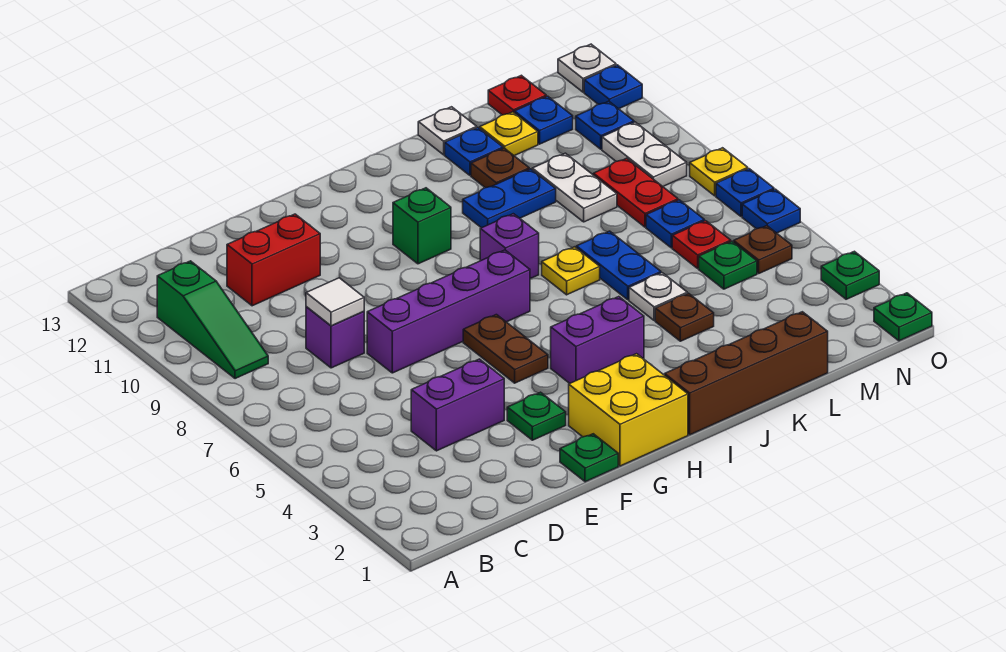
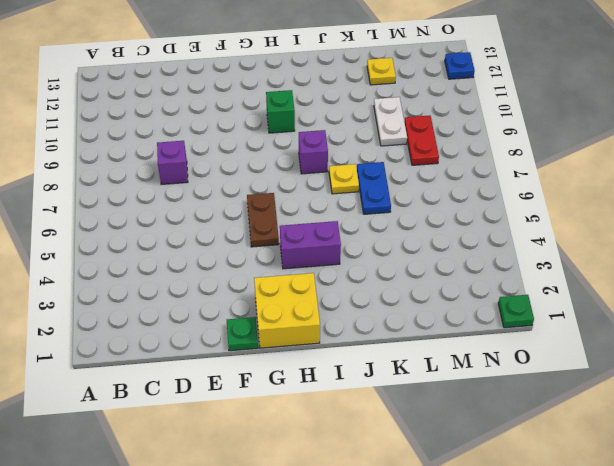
none -> green 1x3 slope [157,261,268,379]
none -> purple 1x2 brick [411,359,504,451]
none -> red 1x2 brick [227,214,320,306]
none -> purple 1x4 brick [367,250,530,373]

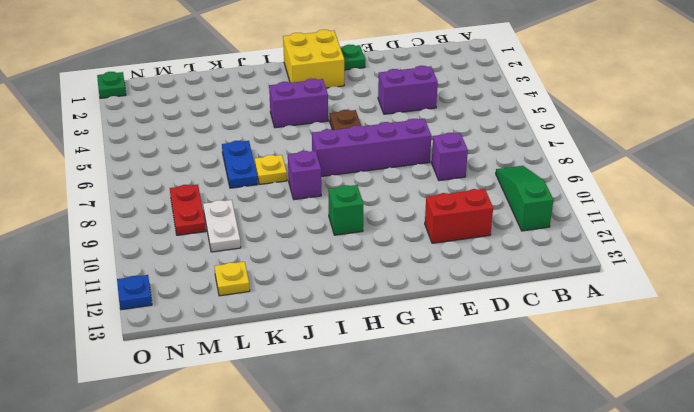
none -> green 1x1 plate [507,392,566,440]
none -> brown 1x4 brick [665,312,828,435]
none -> blue 1x2 plate [463,169,556,228]
none -> brown 1x1 plate [655,293,714,341]

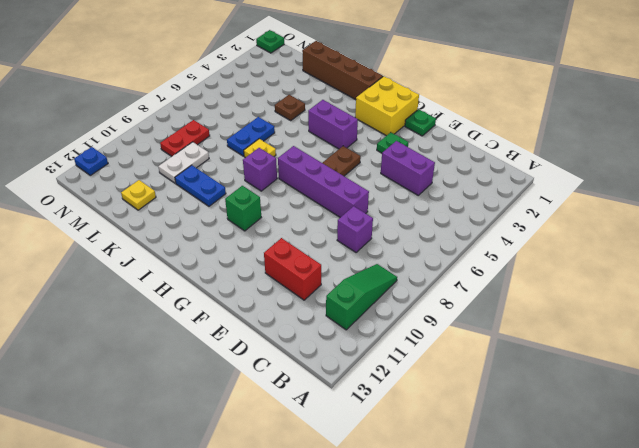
none -> white 1x1 plate [629,273,687,321]
none -> brown 1x1 plate [471,148,529,188]
none -> blue 1x1 plate [445,128,503,175]
none -> white 1x1 plate [418,107,477,155]

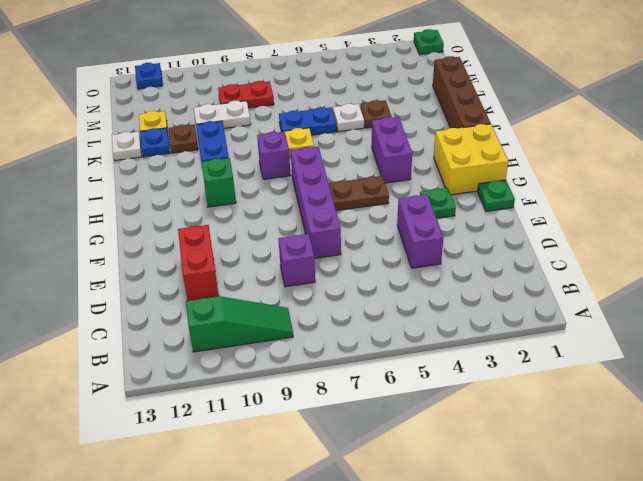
none -> green 1x1 plate [699,241,757,289]
none -> red 1x1 plate [672,221,731,268]
none -> blue 1x1 plate [646,200,704,248]
none -> blue 1x1 plate [515,96,573,144]

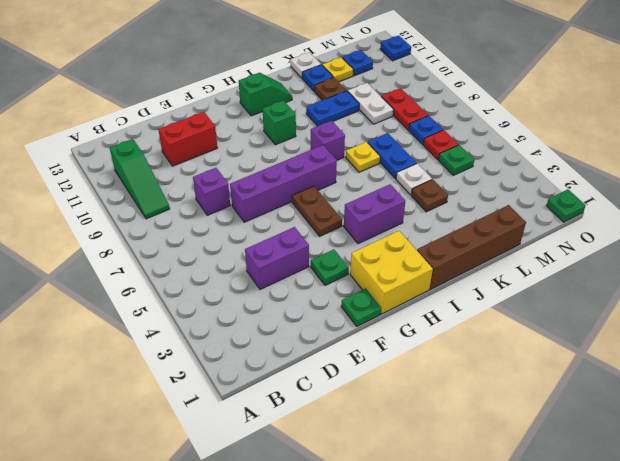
green 1x2 slope [239,73,292,116] -> none
none -> red 1x1 plate [488,75,546,115]
none -> brown 1x1 plate [734,226,792,273]
none -> white 1x2 plate [602,122,687,186]
none -> blue 1x1 plate [576,101,634,149]

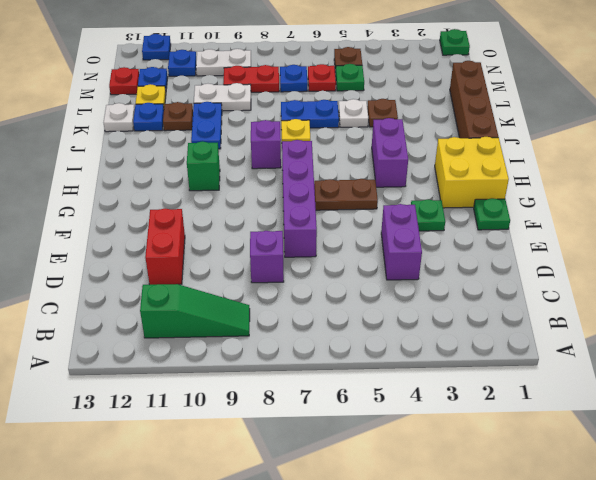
none -> green 1x1 plate [821,251,879,299]
none -> blue 1x1 plate [742,189,800,233]
none -> blue 1x1 plate [716,169,774,216]
none -> yellow 1x1 plate [690,148,748,196]

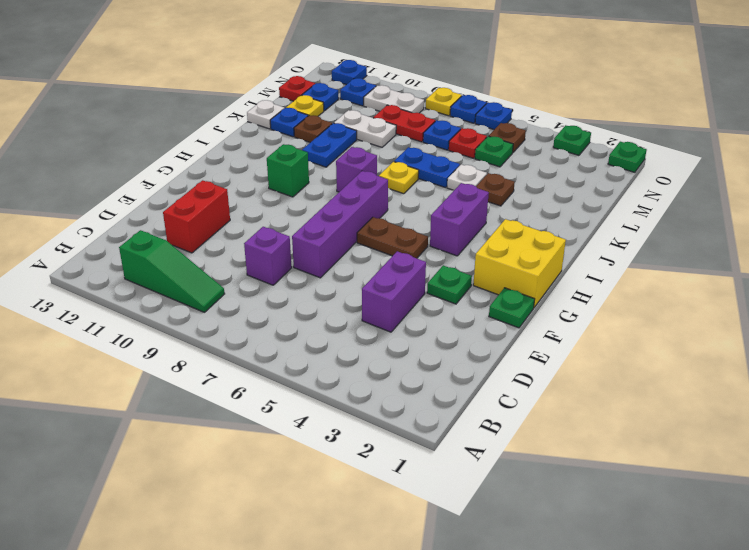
none -> brown 1x4 brick [665,312,828,435]
none -> white 1x1 plate [558,44,616,92]
none -> white 1x1 tile [306,278,364,326]

